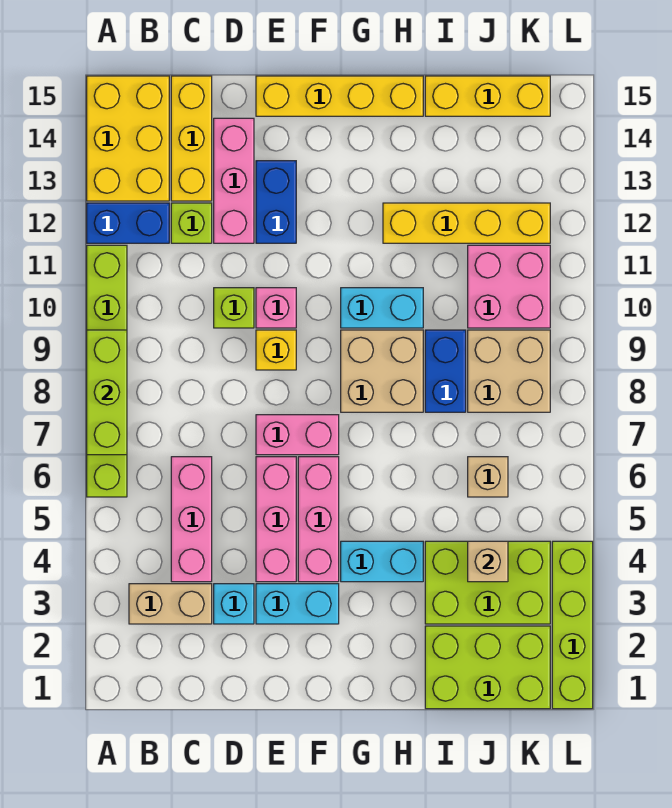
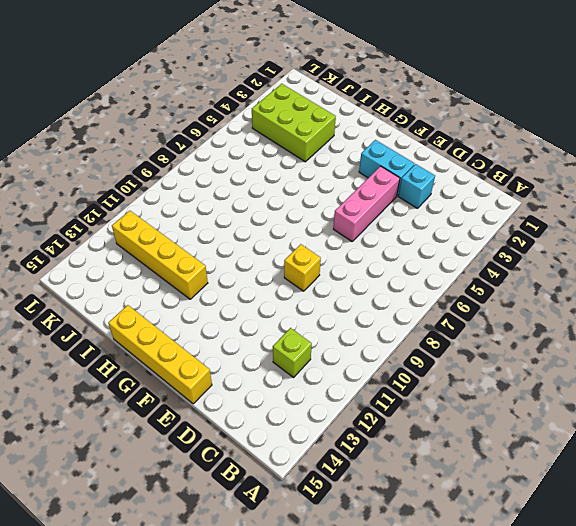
none -> lime 1x6 brick [87,245,127,497]
none -> blue 1x2 brick [87,203,169,243]
none -> yellow 2x3 brick [87,76,169,201]
none -> tan 1x2 brick [129,584,212,624]

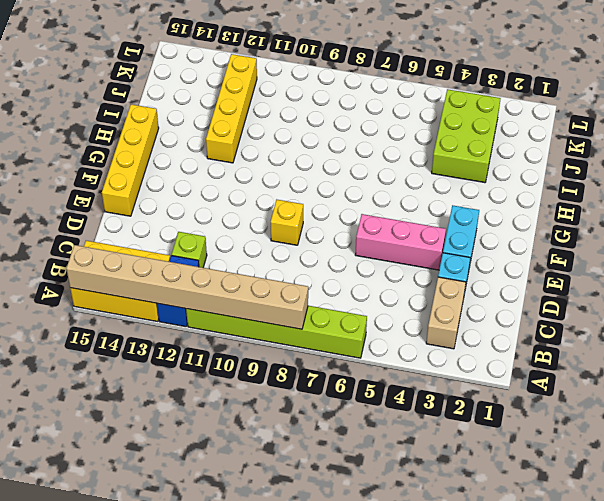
tan 1x8 brick [66,245,308,329] -> lime 1x3 brick [87,330,127,455]
none -> pink 1x3 brick [171,457,212,582]
none -> yellow 1x3 brick [171,76,212,201]
none -> lime 1x1 brick [214,288,254,328]
none -> pink 1x3 brick [214,118,254,243]

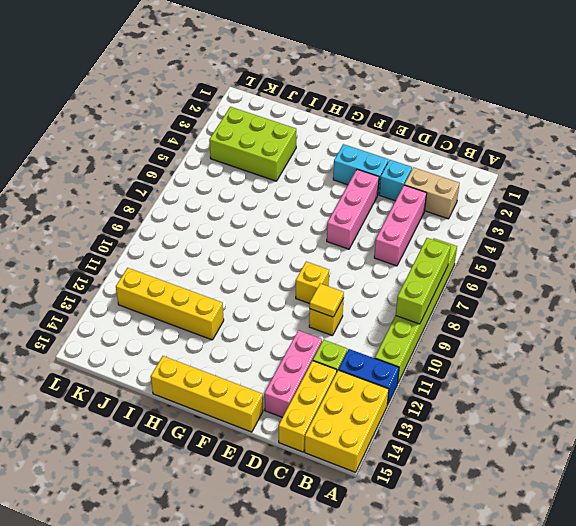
yellow 1x1 brick [309,300,343,336] -> lime 1x1 brick [214,288,254,328]
yellow 1x1 tile [310,283,344,317] -> none
none -> pink 1x2 brick [256,415,339,455]
none -> pink 1x1 brick [256,288,296,328]
none -> blue 1x2 brick [256,161,296,243]
none -> pink 1x3 brick [298,457,339,582]

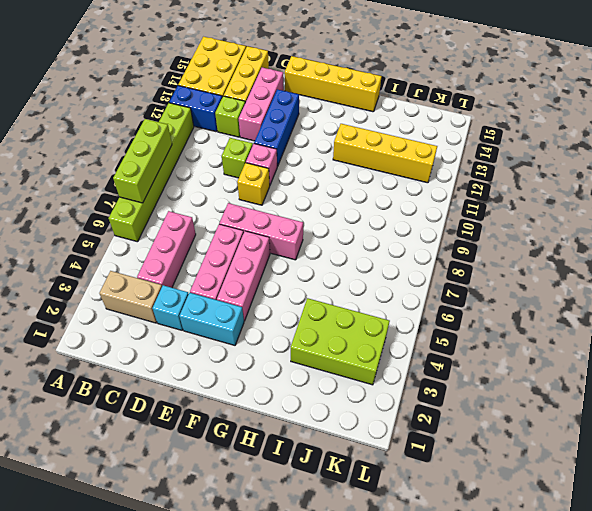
pink 1x3 brick [219,203,303,260] -> pink 1x2 brick [256,415,339,455]
blue 1x3 brick [254,89,299,166] -> blue 1x2 brick [256,161,296,243]
none -> cyan 1x2 brick [341,541,423,582]
none -> tan 2x2 brick [341,330,423,412]
none -> cyan 1x2 brick [341,288,423,328]
none -> lime 2x3 brick [425,626,550,709]

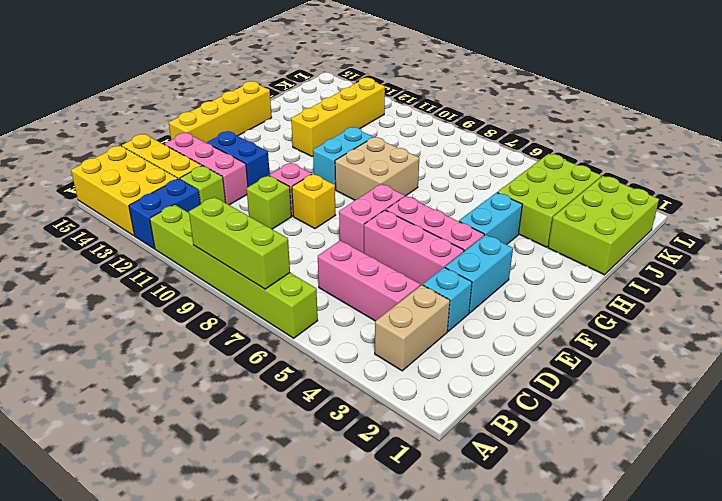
none -> blue 1x2 brick [425,330,466,412]
none -> yellow 1x3 brick [425,76,550,116]
none -> tan 1x1 brick [468,457,508,497]
none -> tan 2x2 brick [468,330,550,412]

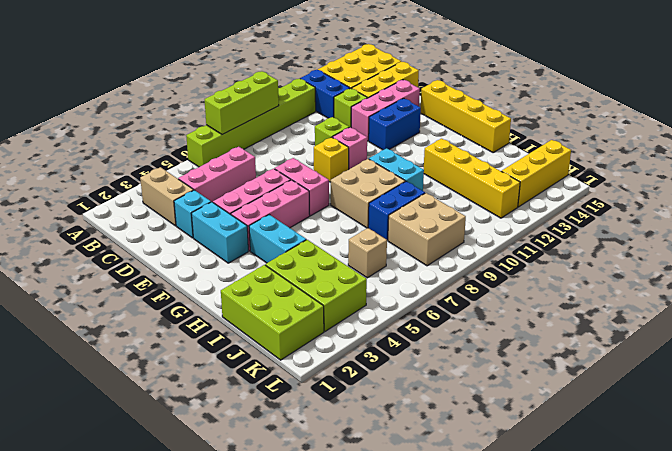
yellow 1x3 brick [501,140,571,207] -> yellow 1x3 brick turned to [425,76,550,116]
none -> pink 2x2 brick [468,245,550,328]
none -> lime 1x4 brick [552,541,593,709]
none -> tan 1x1 brick [468,541,508,582]

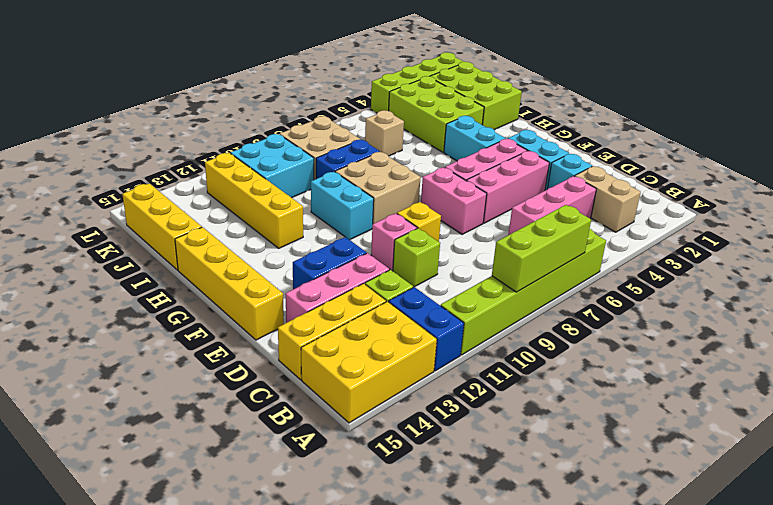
cyan 2x2 brick [231,134,314,198] -> pink 2x2 brick [468,245,550,328]
none -> tan 1x1 brick [468,541,508,582]

